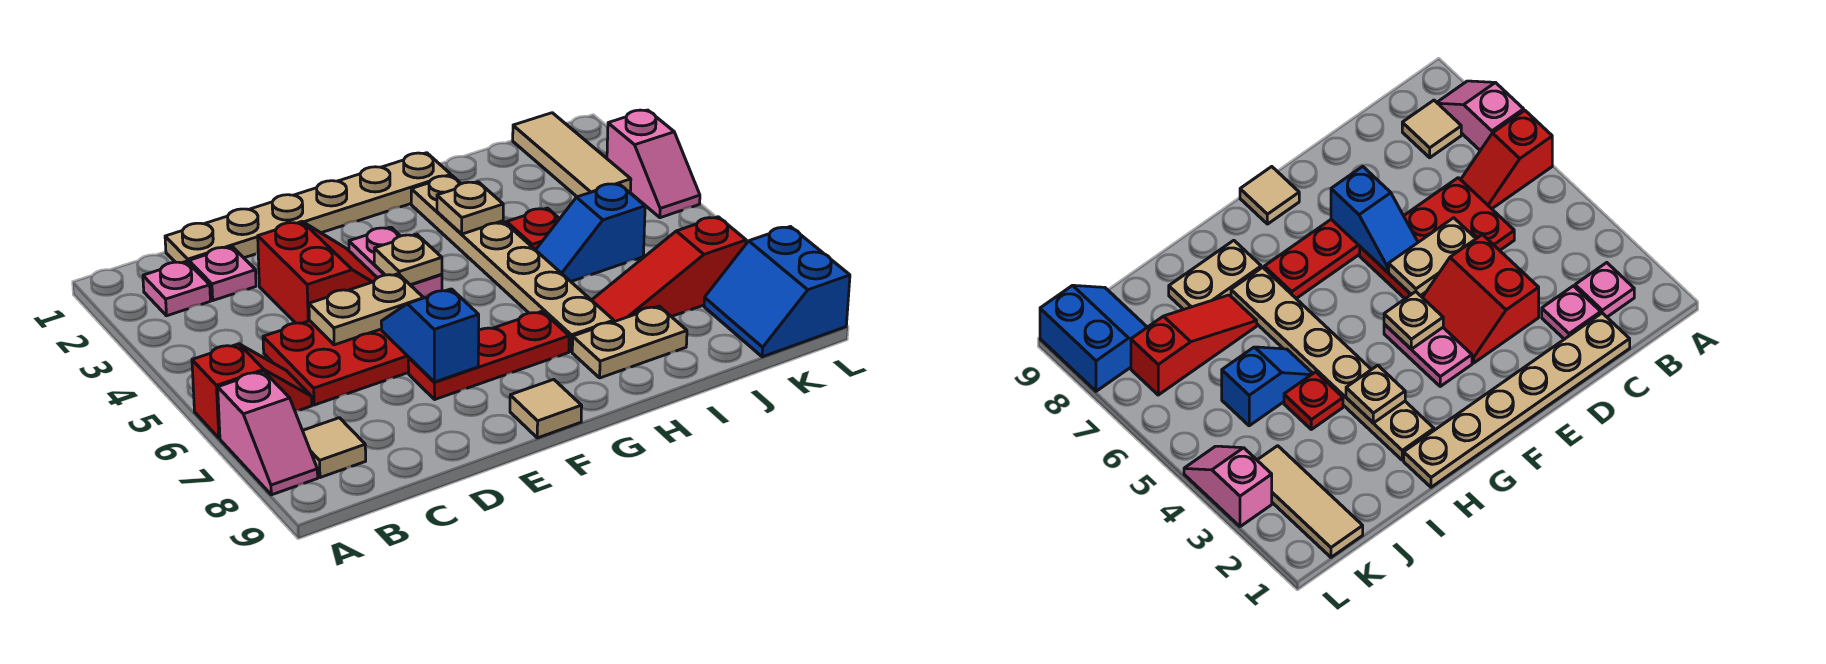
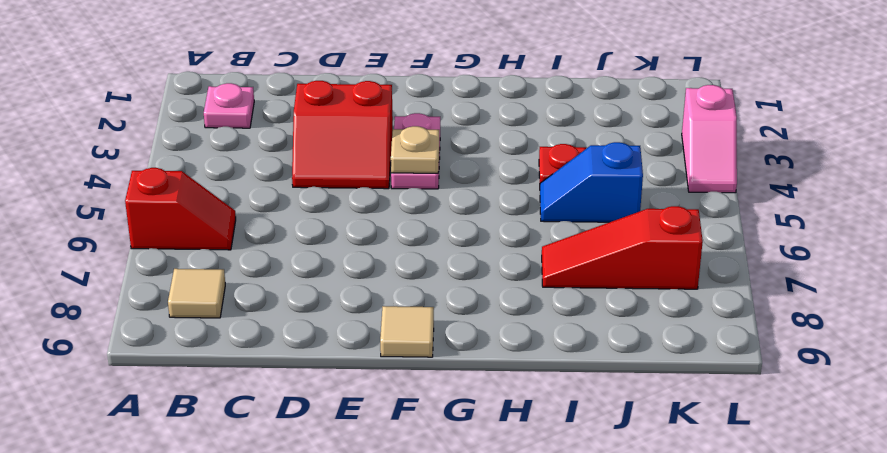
red 2x2 slope [292,81,393,189] -> red 2x2 slope turned to [258,222,377,323]
none -> pink 1x2 slope [218,371,318,495]
none -> tan 1x6 plate [165,153,451,263]
none -> pink 1x1 plate [189,247,256,300]

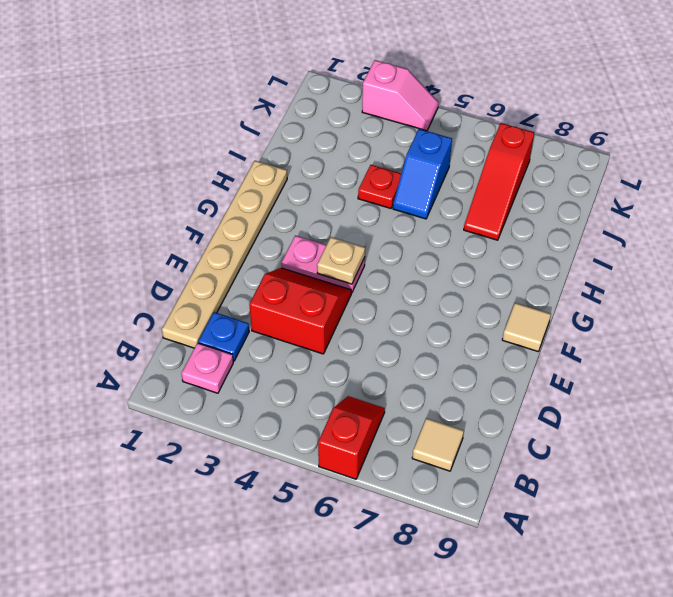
blue 1x1 plate [198,312,249,361] -> pink 1x1 plate [189,247,256,300]
none -> pink 1x2 slope [218,371,318,495]
none -> red 2x3 plate [263,321,409,405]
none -> red 1x3 plate [408,311,569,399]

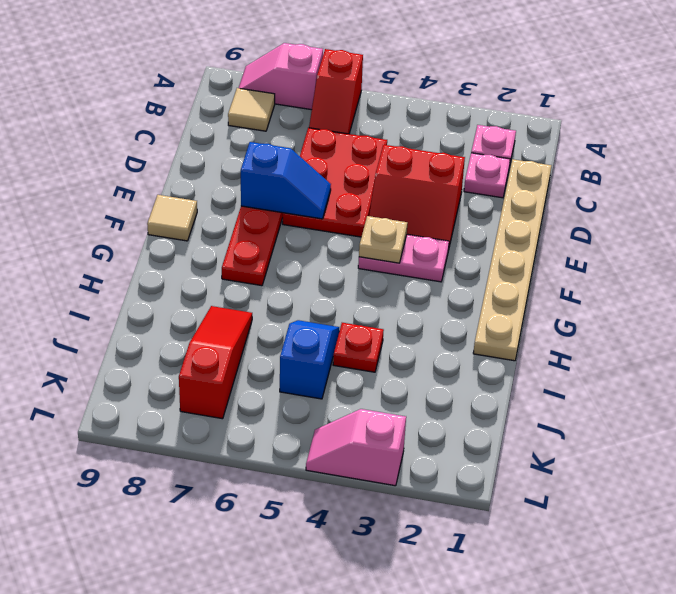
none -> tan 1x6 plate [411,176,614,352]
none -> tan 1x2 plate [572,306,687,378]
none -> tan 1x3 tile [513,113,631,197]

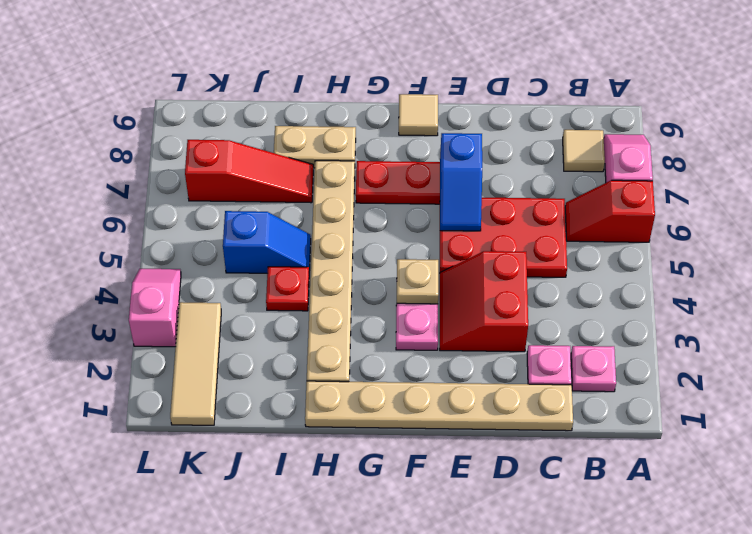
none -> blue 2x2 slope [704,227,850,357]
none -> tan 1x2 plate [309,274,423,345]
none -> tan 1x1 plate [437,182,503,234]

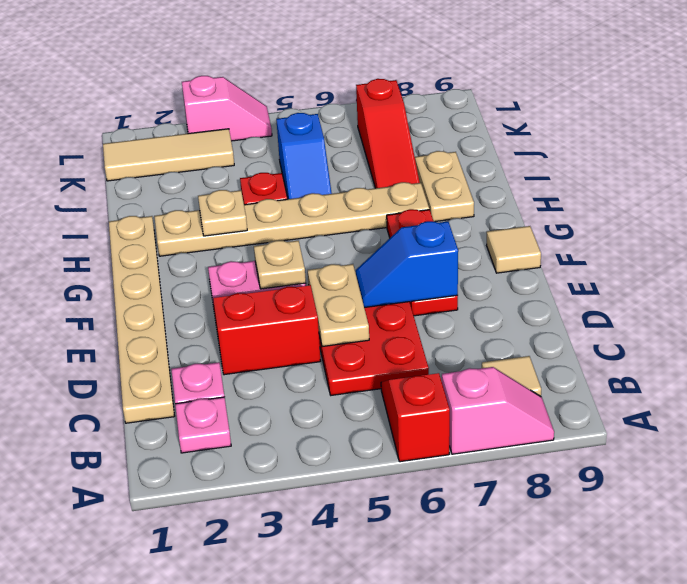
none -> blue 2x2 slope [704,227,850,357]

